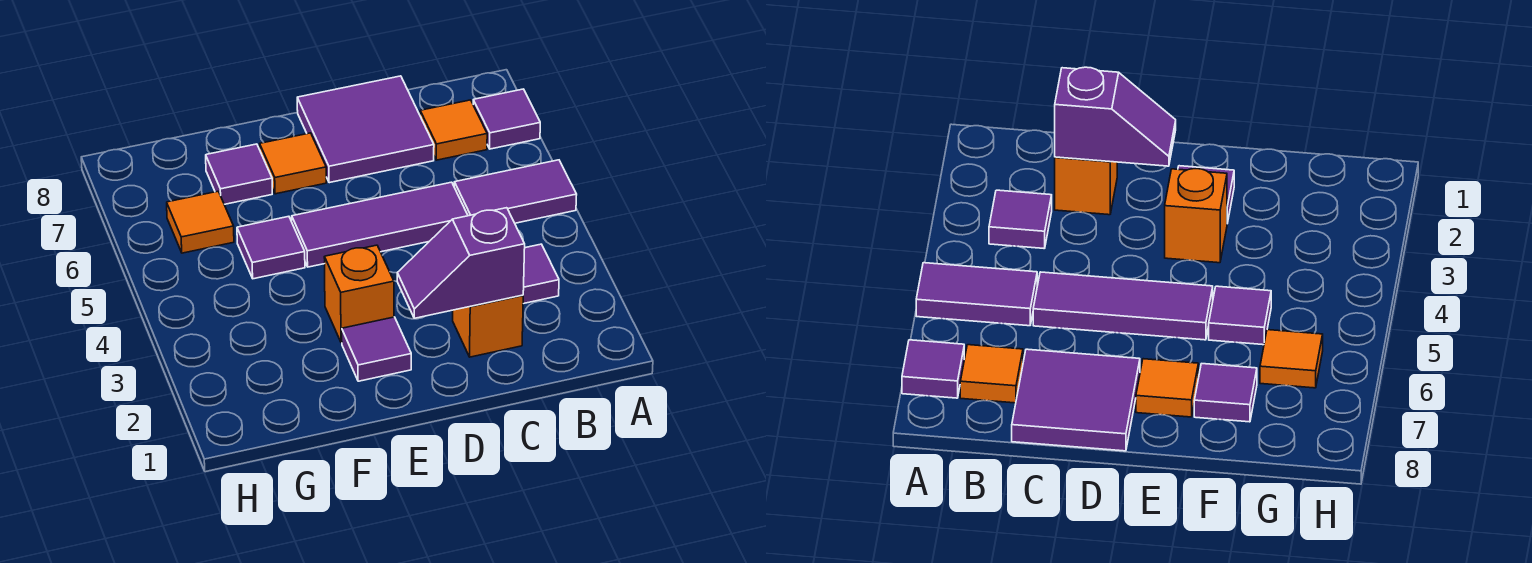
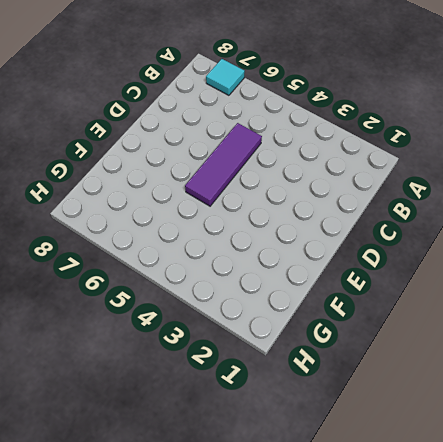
cyan 1x1 tile [206,59,245,95] -> purple 1x1 tile [473,89,540,149]
none -> purple 1x2 tile [454,160,577,223]
none -> purple 1x1 tile [523,244,559,304]
none -> orange 1x1 tile [420,100,487,160]

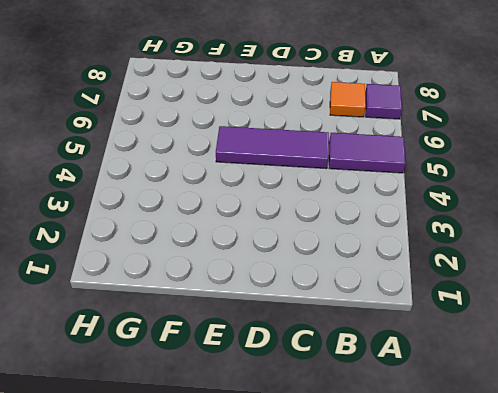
none -> purple 1x1 tile [523,244,559,304]
none -> orange 1x1 brick [453,295,523,357]
none -> purple 2x2 tile [297,76,434,183]

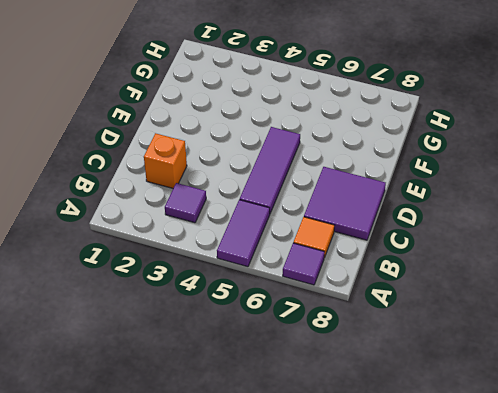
none -> purple 1x1 tile [342,317,411,381]
none -> orange 1x1 brick [324,245,394,343]
none -> orange 1x1 tile [260,133,326,194]

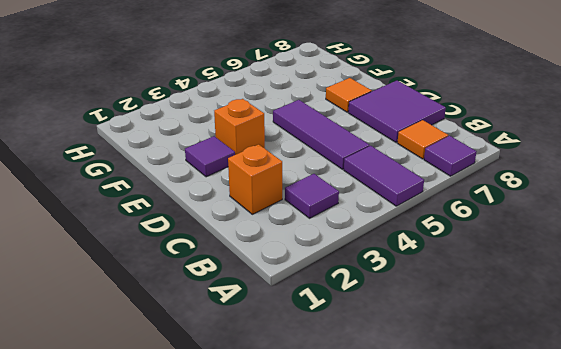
none -> purple 1x1 tile [237,216,305,279]
none -> purple 1x1 tile [206,144,272,204]
none -> orange 1x1 tile [167,191,234,253]

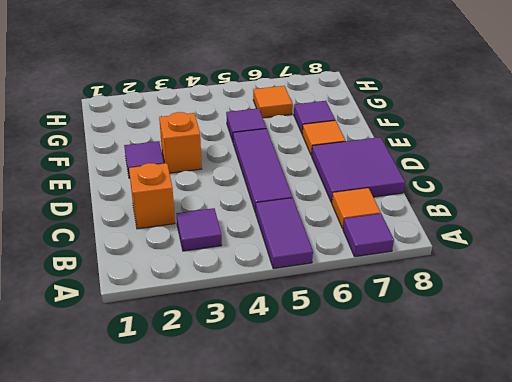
none -> purple 1x2 slope [397,208,525,318]

